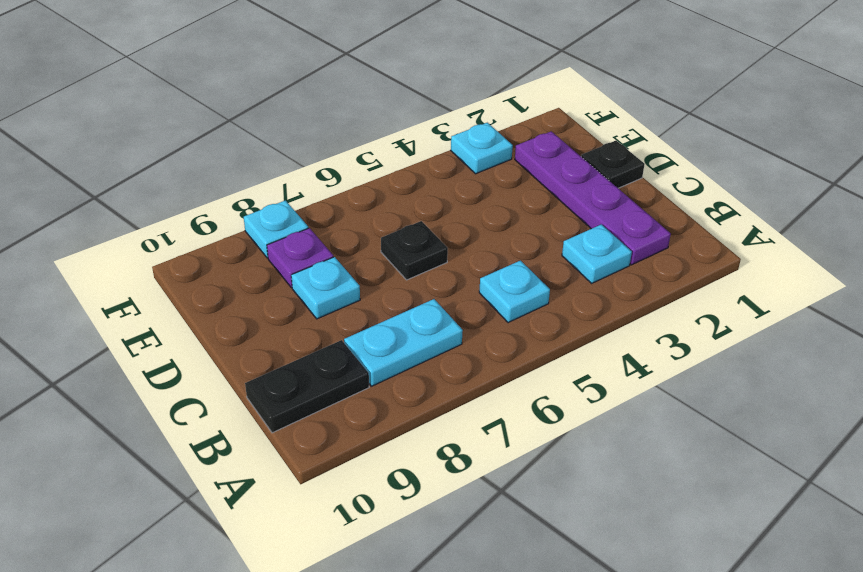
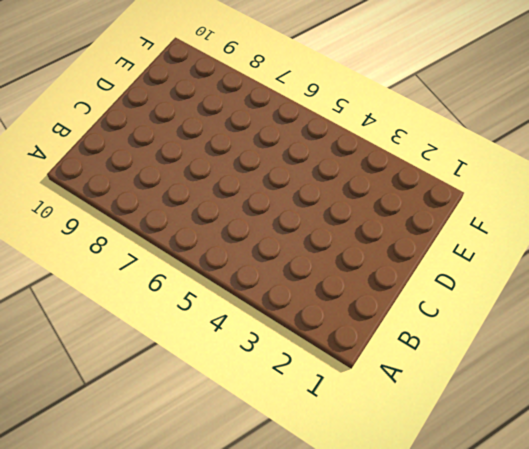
none -> purple 1x4 plate [515,131,671,265]
none -> cyan 1x1 plate [562,224,632,283]

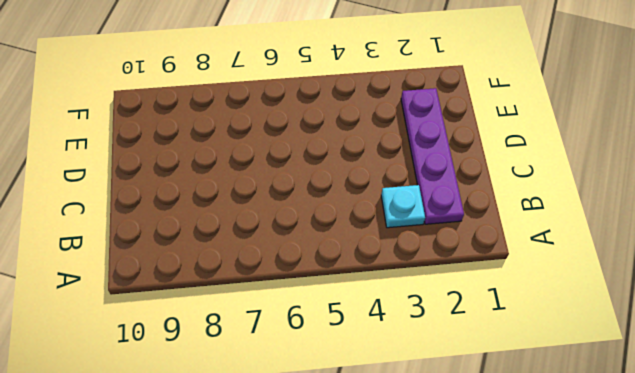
none -> cyan 1x1 plate [479,261,550,323]
none -> cyan 1x2 plate [344,299,463,386]

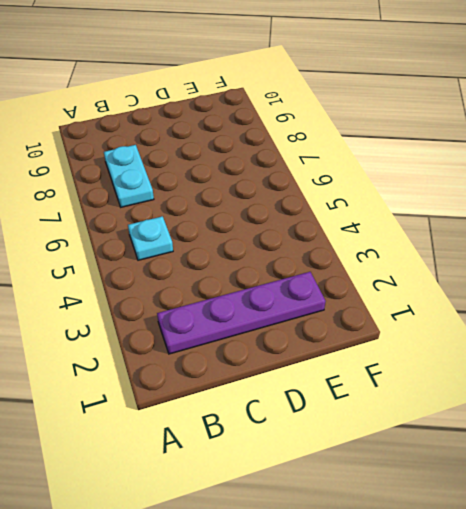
none -> cyan 1x1 plate [562,224,632,283]
none -> black 1x2 plate [245,340,369,433]

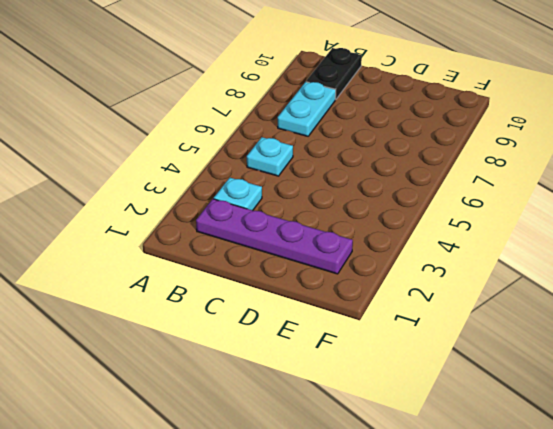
none -> black 1x1 plate [581,141,645,188]
none -> black 1x1 plate [381,221,448,280]

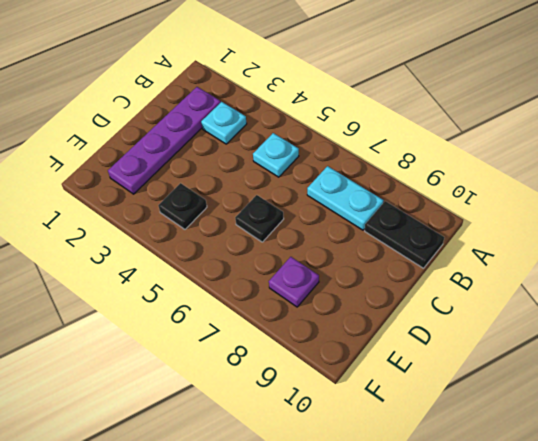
black 1x1 plate [158,183,207,229] -> black 1x1 plate moved to [581,141,645,188]
none -> cyan 1x1 plate [291,257,360,319]
none -> cyan 1x1 plate [451,123,513,174]

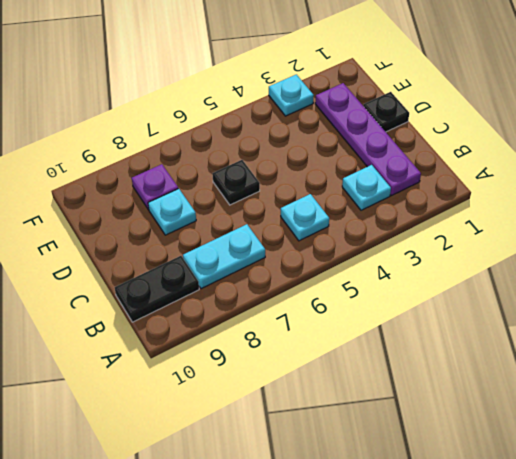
none -> cyan 1x1 plate [244,201,308,258]

